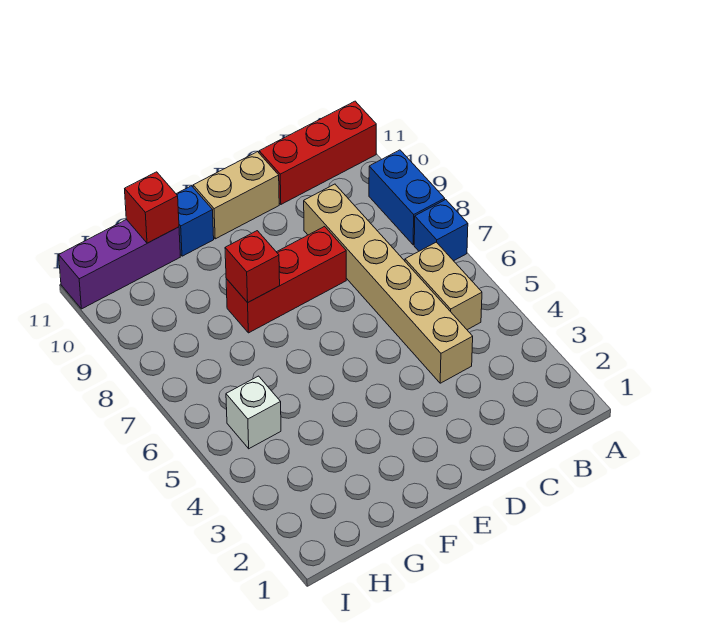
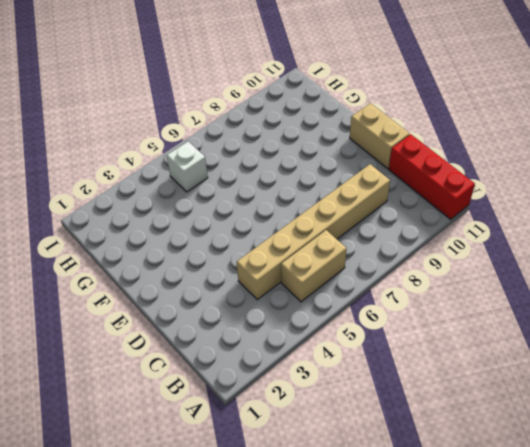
none -> blue 1x1 brick [414,200,468,261]
none -> blue 1x2 brick [369,150,445,245]
none -> red 1x3 brick [226,227,346,333]

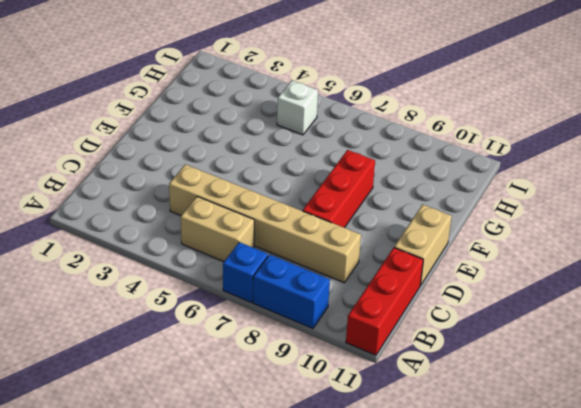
none -> blue 1x1 brick [177,186,214,256]
none -> purple 1x3 brick [59,219,180,309]
none -> red 1x1 brick [225,231,280,303]

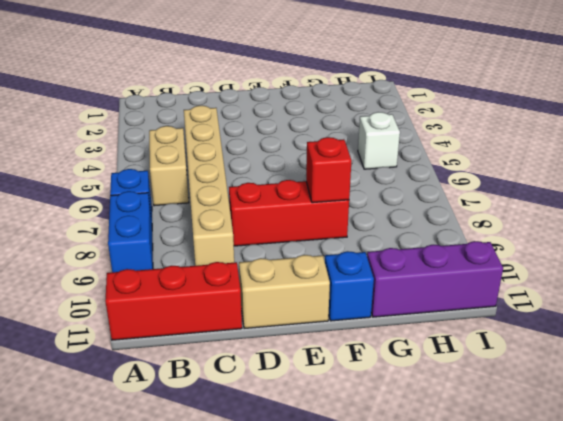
none -> red 1x1 brick [125,172,179,243]

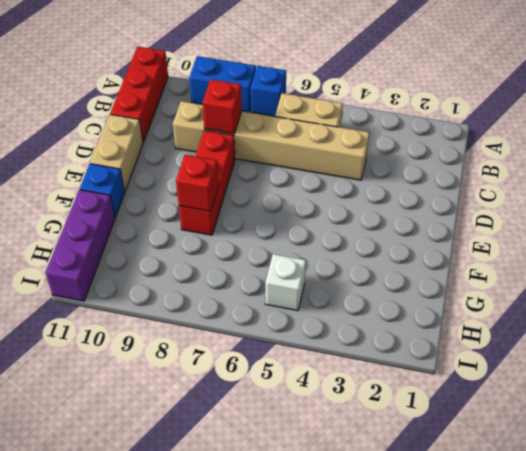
red 1x1 brick [202,79,242,134] -> red 1x1 brick moved to [125,172,179,243]

